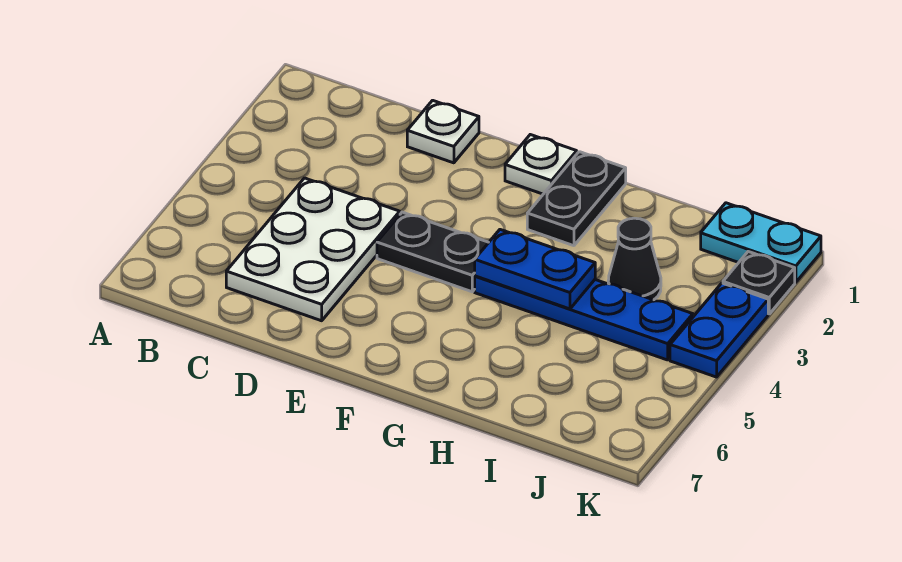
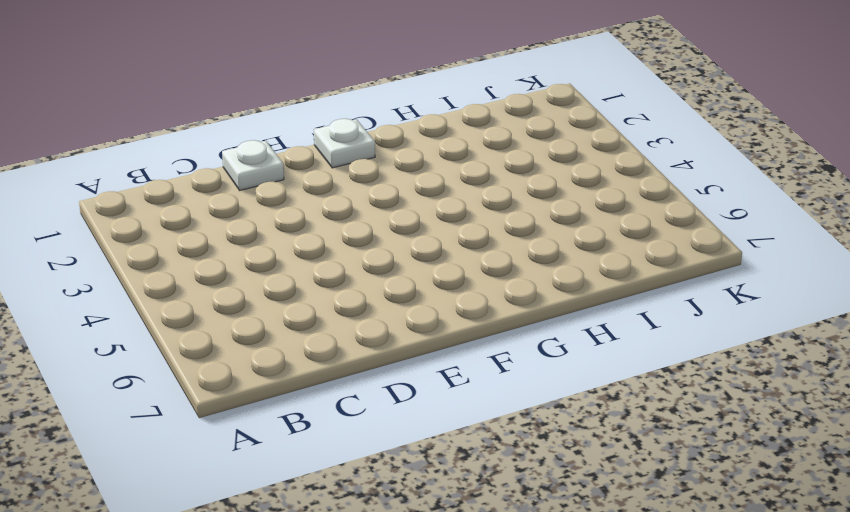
none -> white 2x3 plate [226,178,400,321]
none -> black 1x2 plate [377,212,489,292]

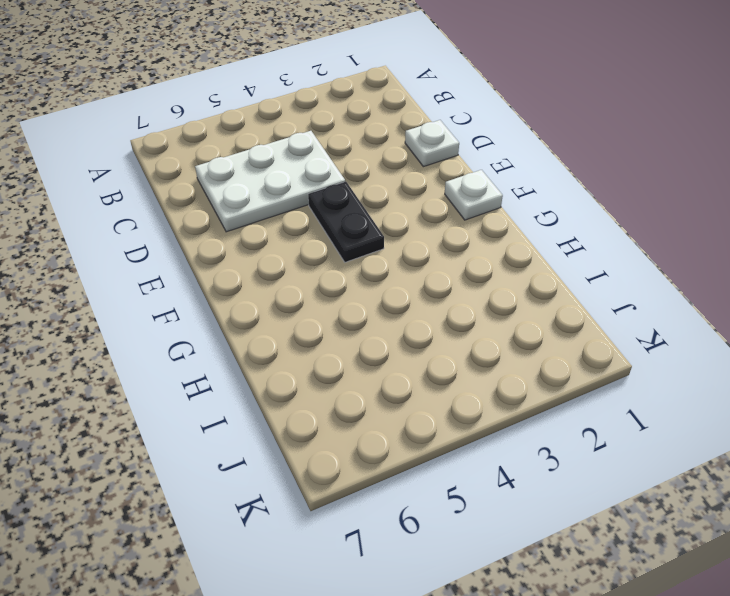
none -> black 1x2 plate [527,152,626,246]
none -> blue 1x4 plate [475,276,693,360]

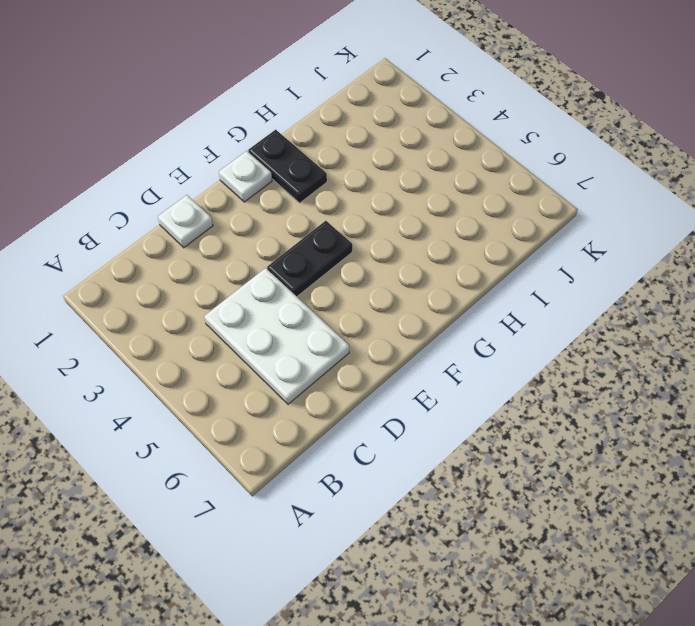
none -> blue 1x4 plate [475,276,693,360]
none -> black 1x1 cone [608,218,661,300]

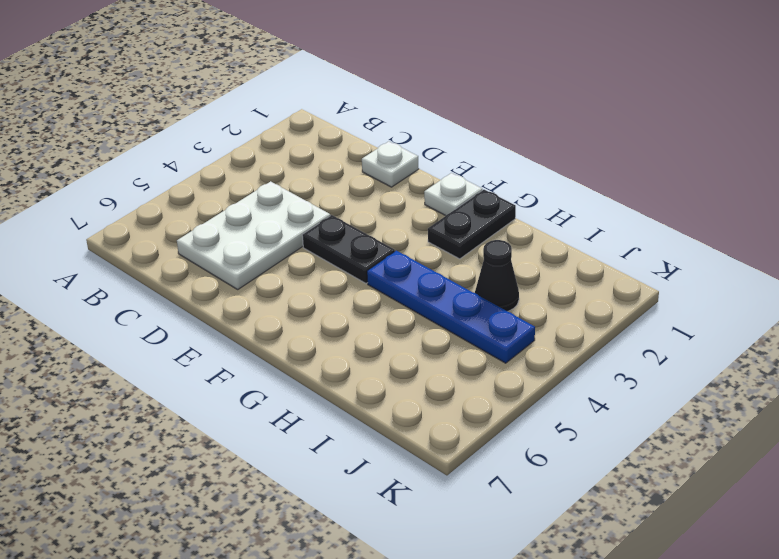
none -> cyan 1x2 plate [701,203,821,282]
none -> black 1x1 plate [723,252,795,314]

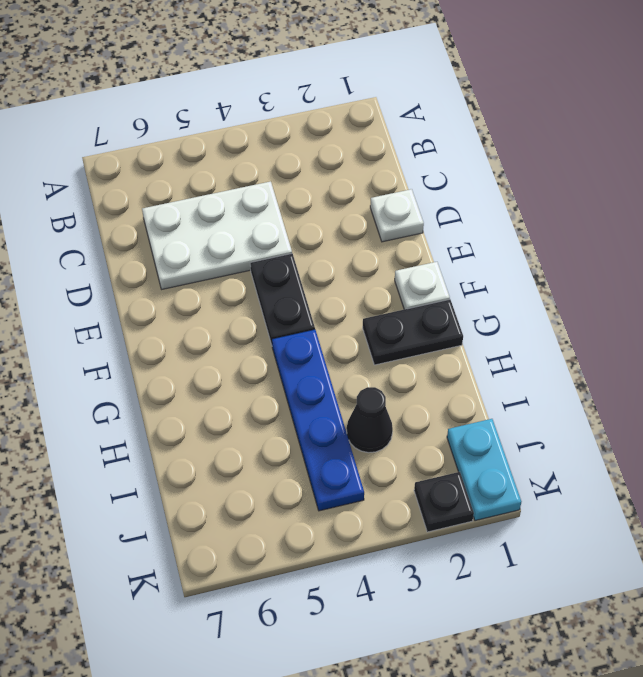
none -> blue 1x2 plate [670,283,768,377]
none -> blue 1x2 plate [475,230,595,309]

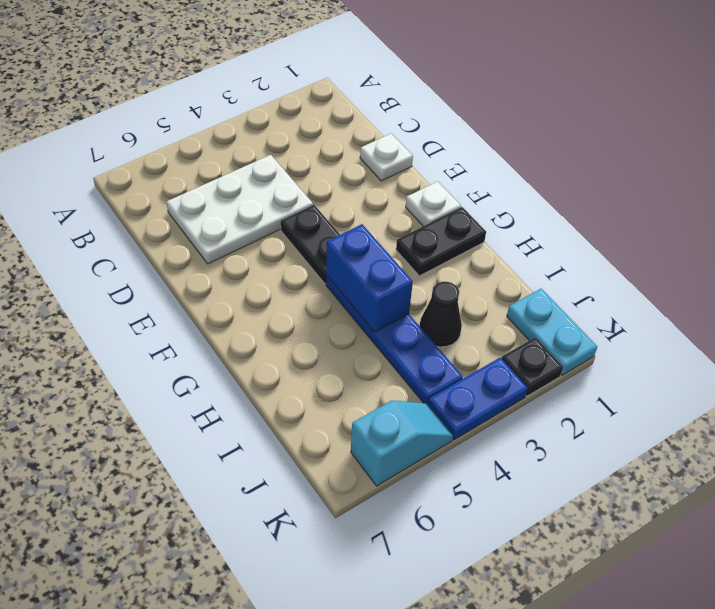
blue 1x2 brick [326,224,413,332] -> blue 1x2 plate [475,230,595,309]
cyan 1x2 slope [351,400,453,486] -> none

